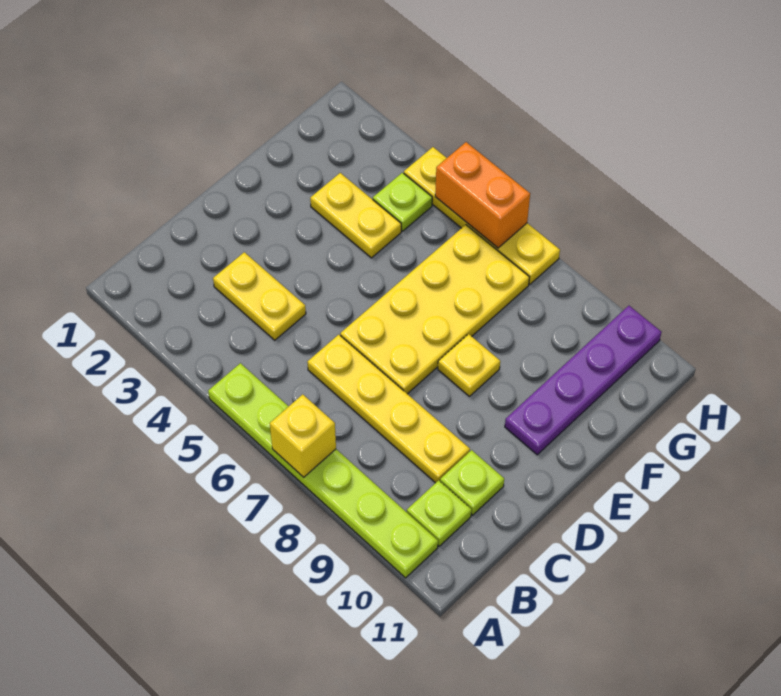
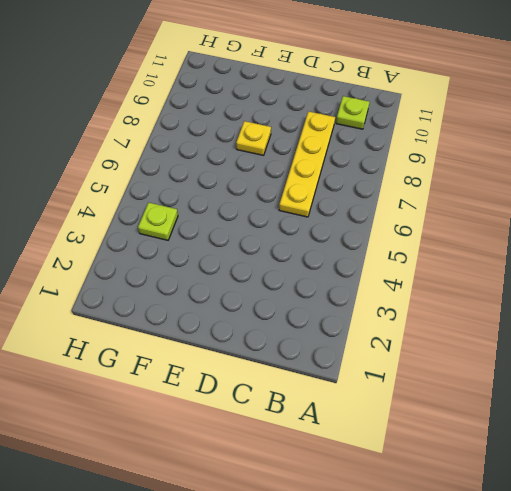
none -> lime 1x6 plate [208,363,438,578]
none -> yellow 1x2 plate [213,252,306,340]
none -> lime 1x1 plate [440,450,504,515]

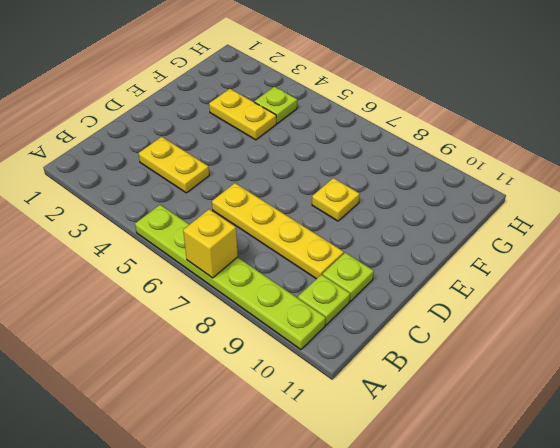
none -> yellow 2x4 plate [340,225,529,394]
none -> purple 1x4 plate [505,306,661,455]
none -> yellow 1x4 plate [404,147,560,284]

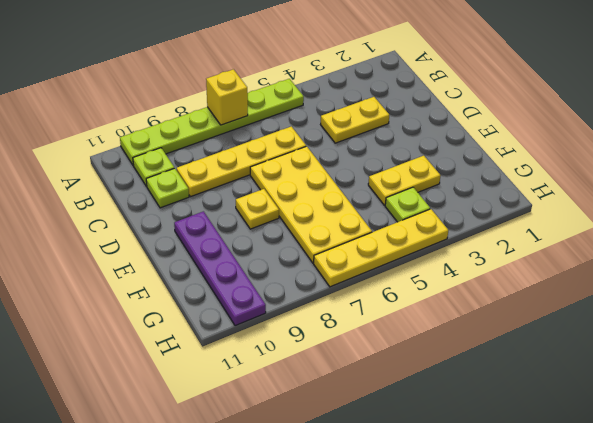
none -> orange 1x2 brick [435,142,530,248]

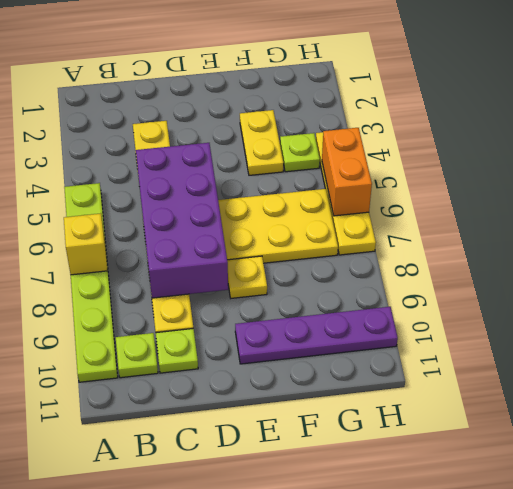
purple 2x4 brick [136,143,228,298] -> none

